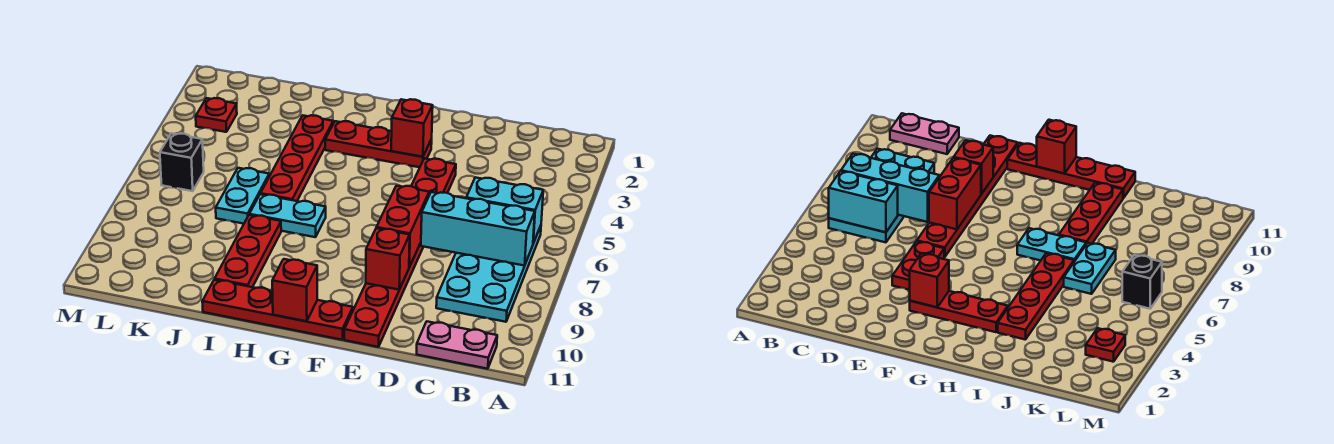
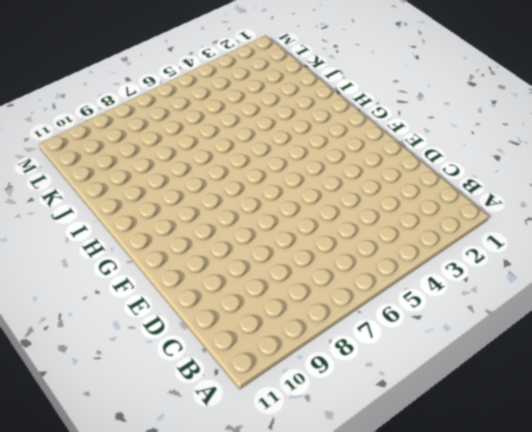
none -> cyan 2x4 plate [436,226,541,322]
none -> pink 1x2 plate [417,322,497,369]
none -> red 1x2 plate [411,158,456,195]

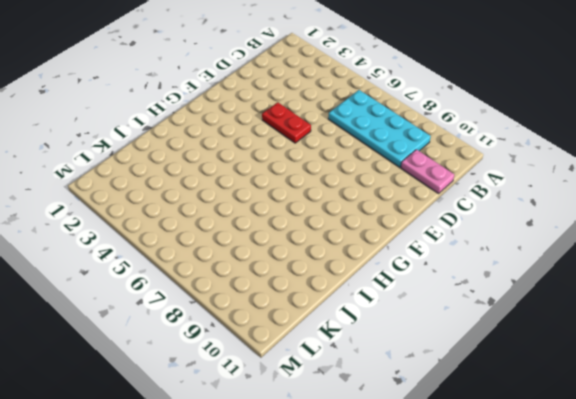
pink 1x2 plate [401,150,454,194] -> pink 1x2 plate turned to [417,322,497,369]
none -> red 1x6 plate [344,243,423,347]
none -> red 1x3 plate [325,121,432,167]
none -> red 1x4 plate [202,280,353,340]

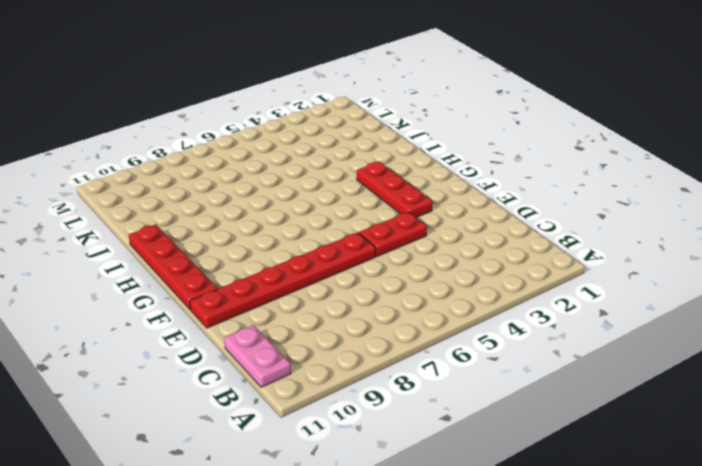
none -> cyan 2x4 plate [436,226,541,322]
none -> cyan 1x2 plate [249,194,326,237]
none -> red 1x4 plate [260,115,333,201]

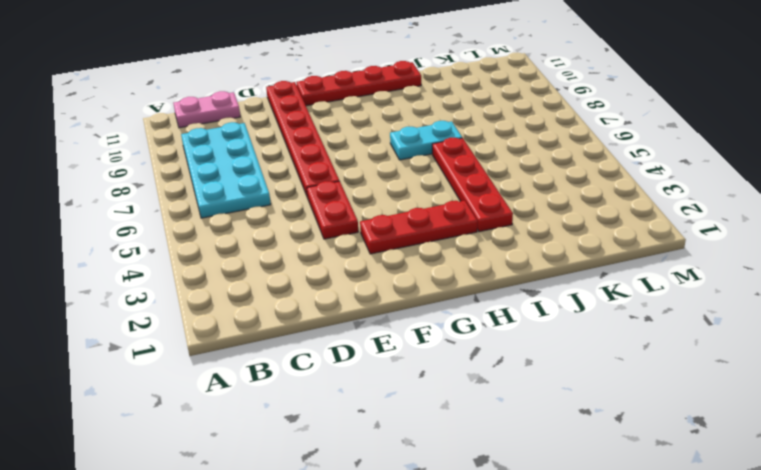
none -> red 1x3 plate [215,215,281,287]
none -> cyan 1x2 plate [216,168,269,224]
none -> red 1x1 plate [196,98,237,132]

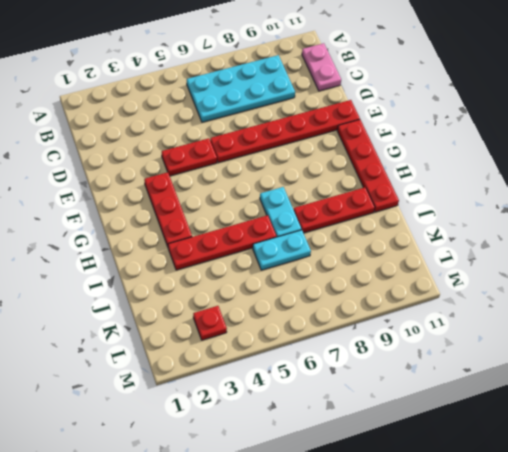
none -> black 1x1 brick [160,133,204,191]
none -> cyan 1x2 brick [466,178,543,243]
none -> cyan 1x3 brick [421,192,535,266]

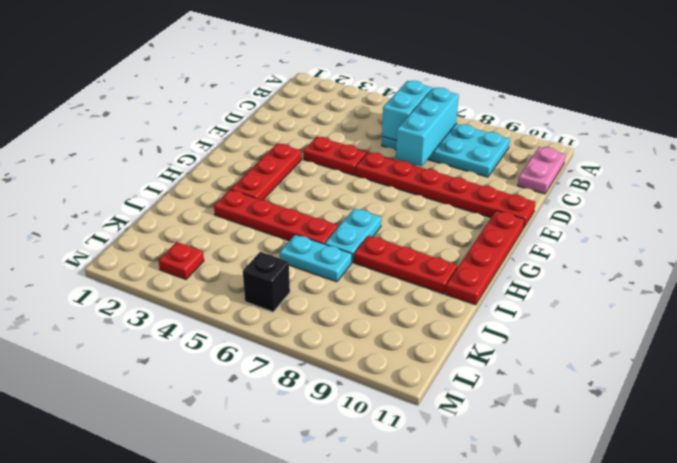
none -> red 1x2 brick [376,186,429,267]
none -> red 1x1 brick [366,228,410,290]
none -> red 1x1 brick [391,99,433,157]

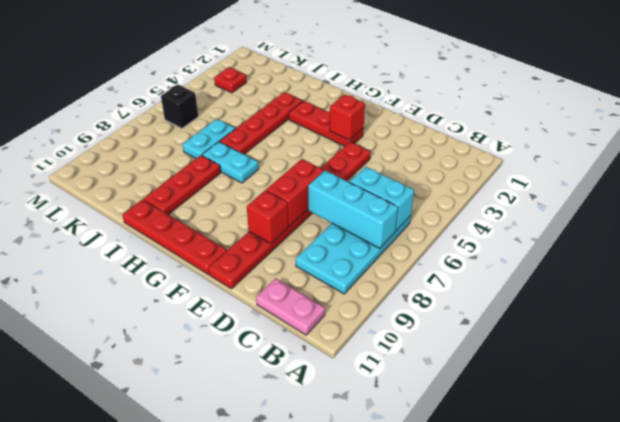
none -> red 1x1 brick [272,259,317,321]

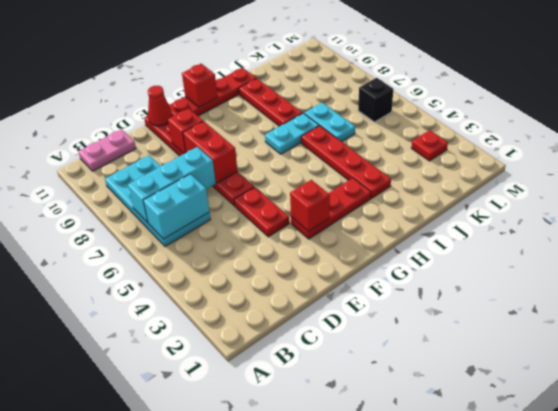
red 1x1 cone [148,86,172,126] -> none

